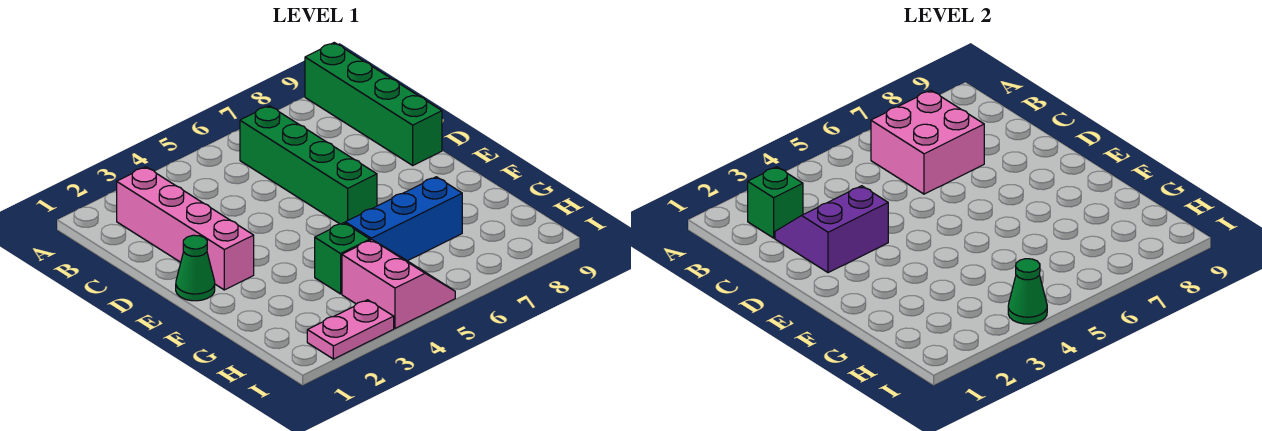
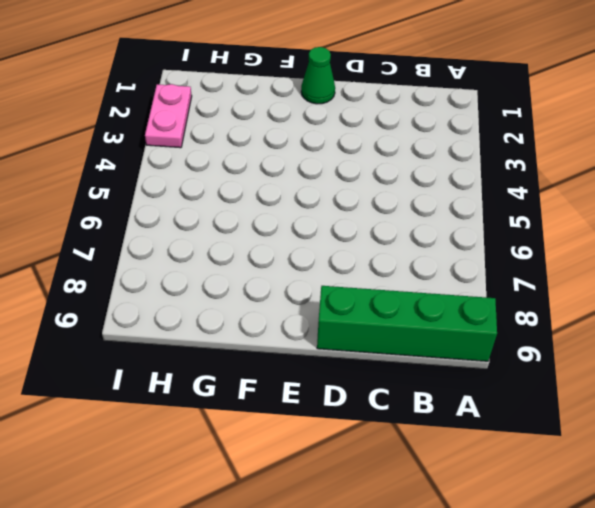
none -> pink 1x4 brick [117,167,254,290]
none -> green 1x4 brick [240,106,377,224]
none -> green 1x1 brick [315,223,370,294]

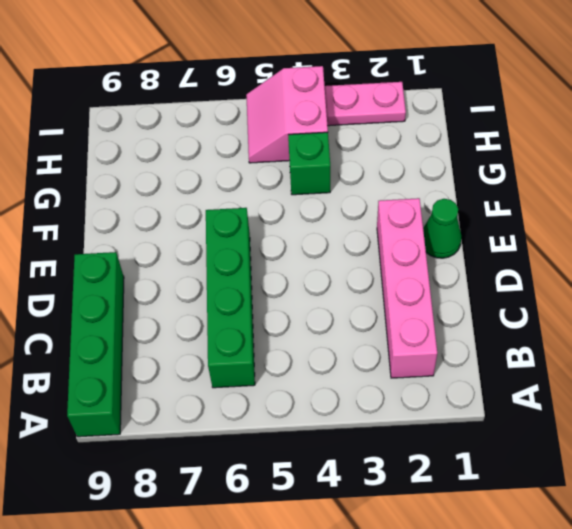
none -> blue 1x3 brick [345,177,462,261]
none -> green 1x1 brick [748,167,803,238]
none -> pink 2x2 brick [871,91,984,194]

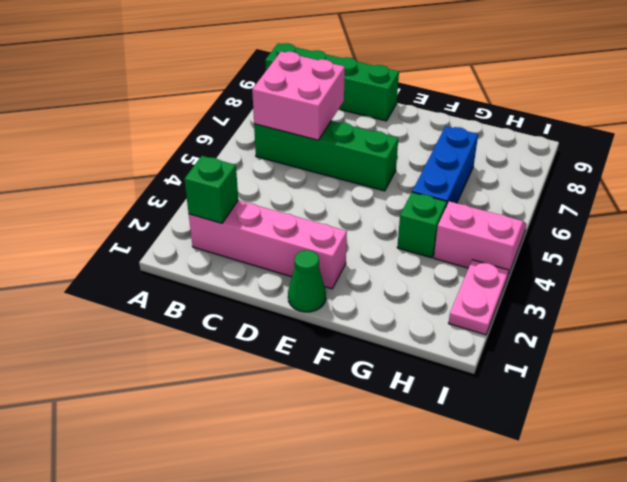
none -> purple 2x2 slope [775,186,888,273]
none -> green 1x1 cone [1008,259,1047,324]

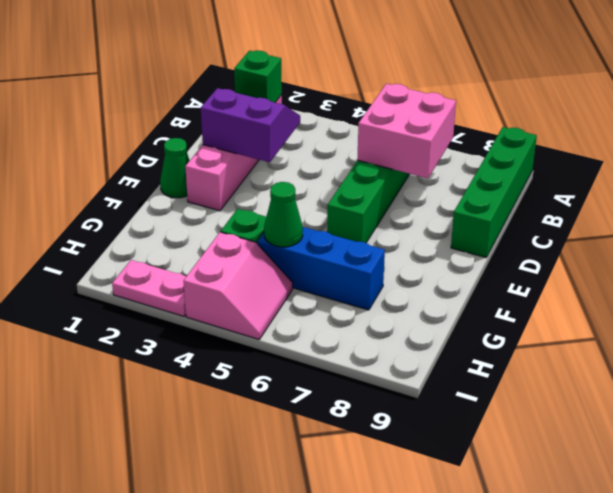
green 1x1 cone [264,182,303,247] -> green 1x1 cone moved to [1008,259,1047,324]

